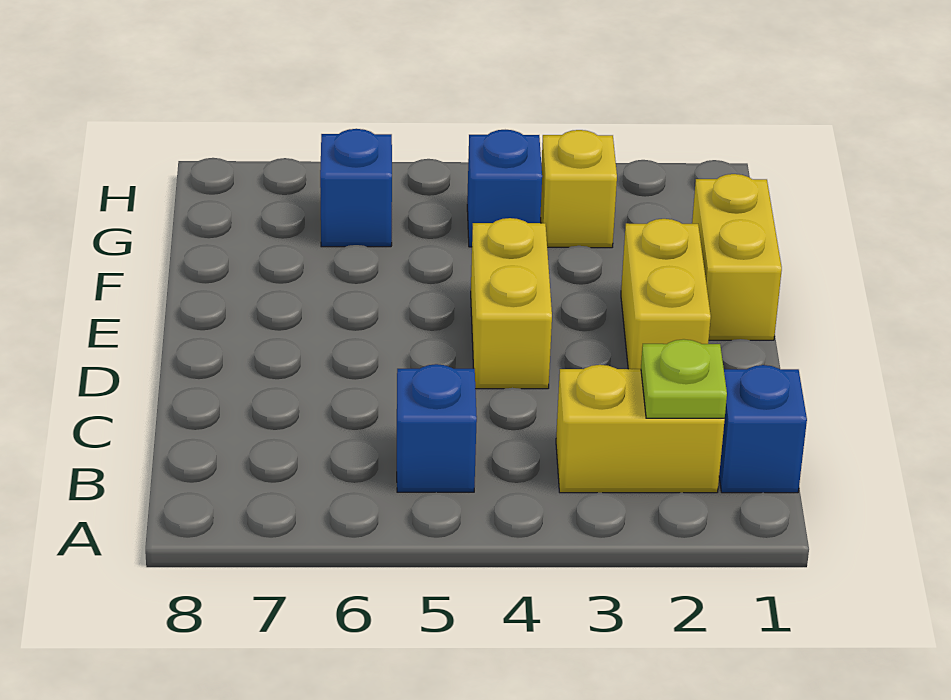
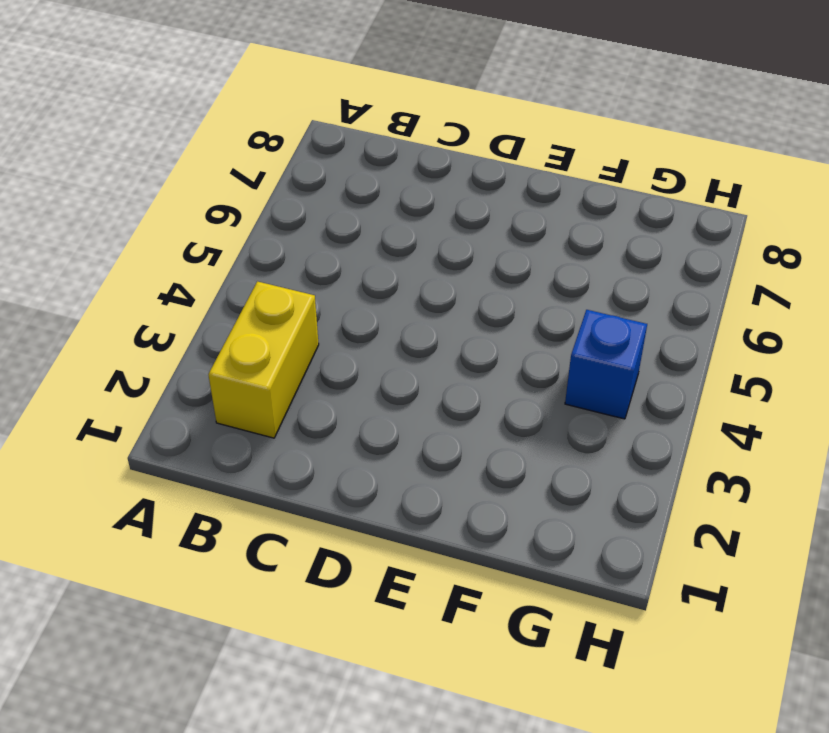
none -> blue 1x1 brick [719,365,807,493]
none -> blue 1x1 brick [397,364,477,492]

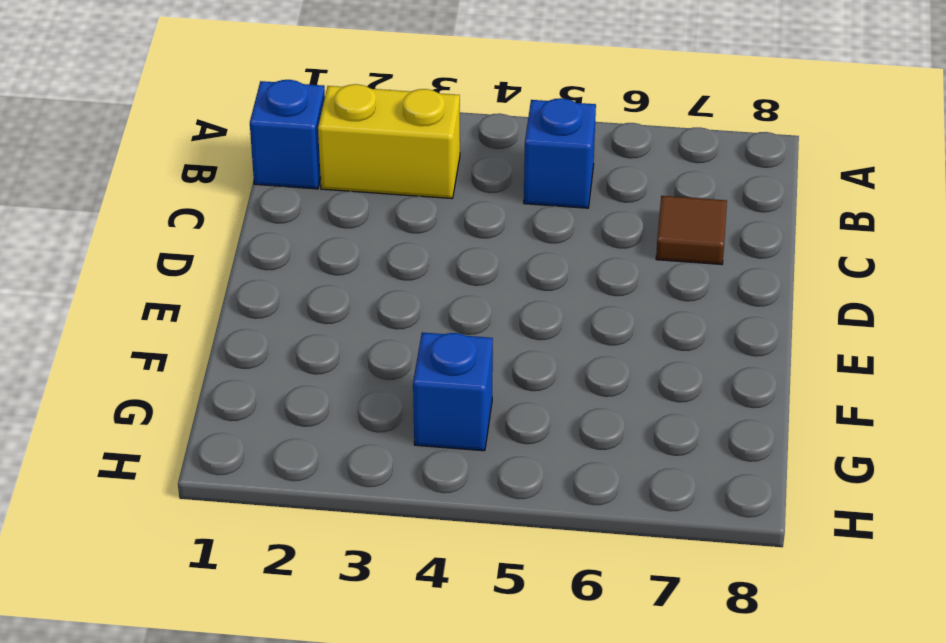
brown 1x1 tile [656,196,727,265] -> none
none -> yellow 1x2 brick [621,219,711,369]
none -> yellow 1x2 brick [471,218,552,389]

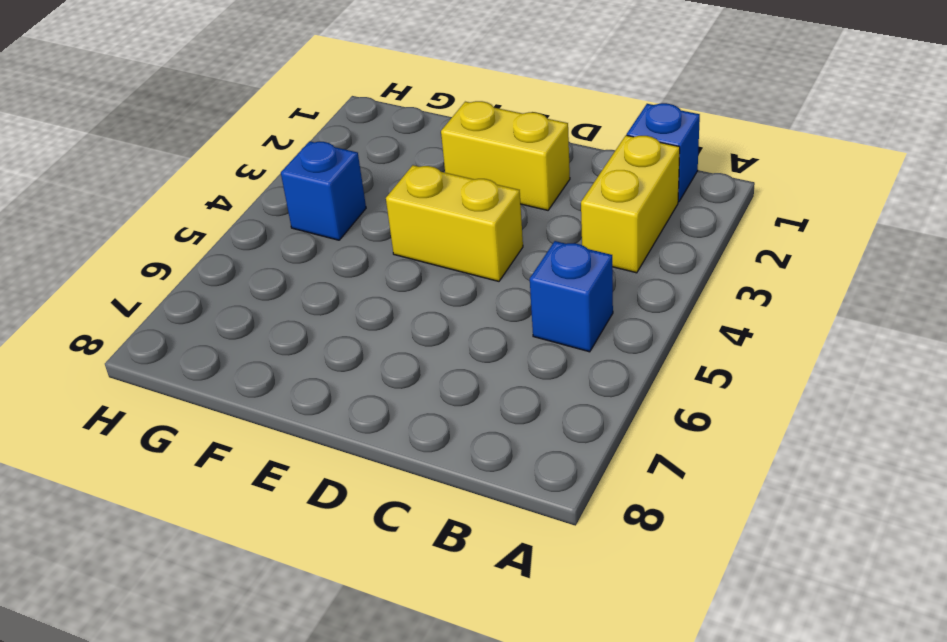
none -> yellow 1x2 brick [692,174,782,340]
none -> yellow 1x1 brick [540,130,617,248]

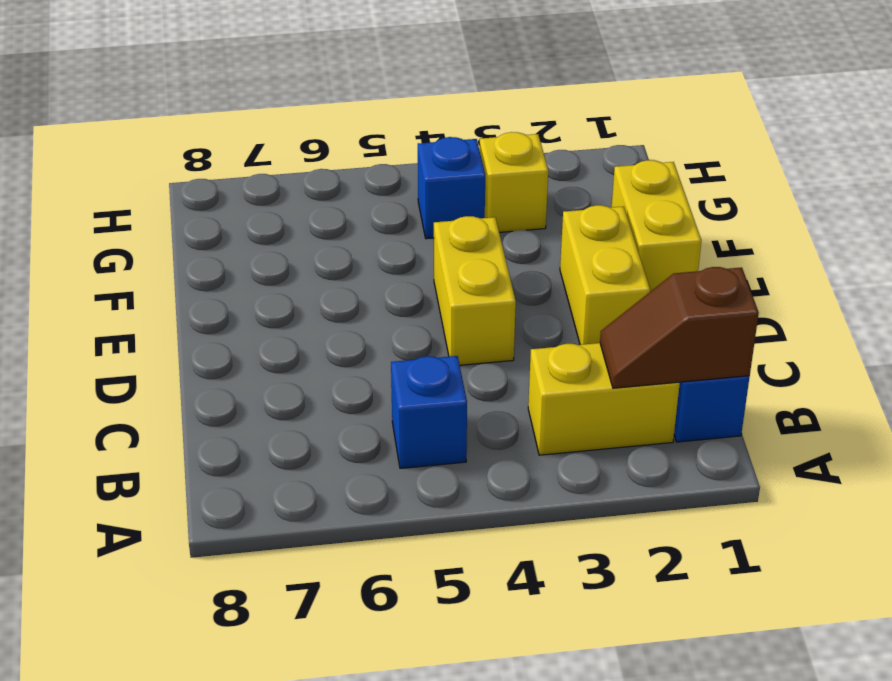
brown 1x2 slope [600,267,759,388] -> lime 1x1 plate [641,339,727,418]
none -> blue 1x1 brick [320,129,392,247]

